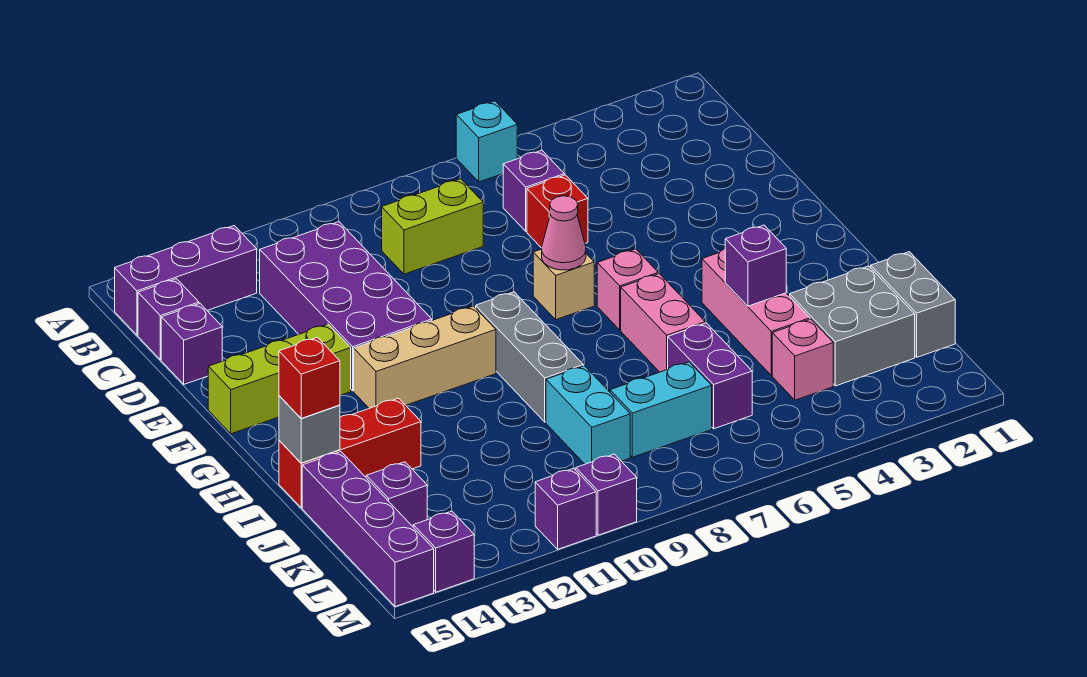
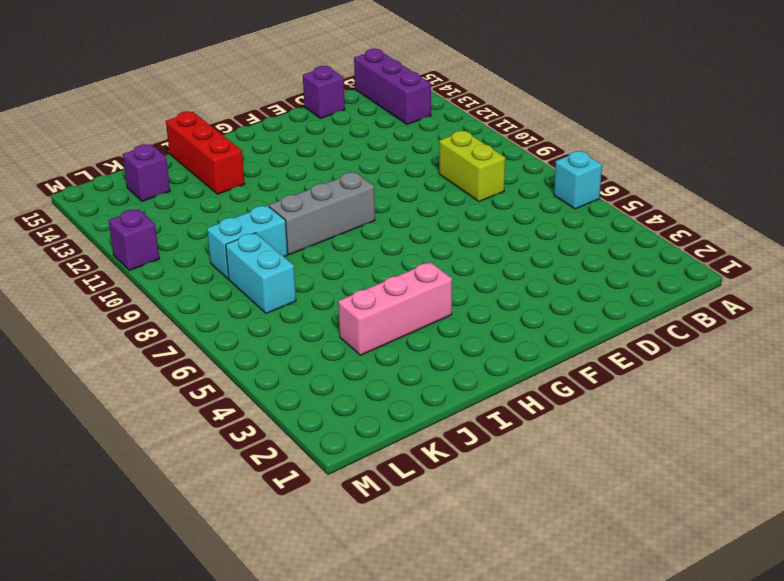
none -> purple 1x1 brick [503,150,564,231]
none -> purple 2x4 brick [260,222,432,391]
none -> purple 1x1 brick [138,279,199,360]
none -> red 1x1 brick [527,175,588,248]

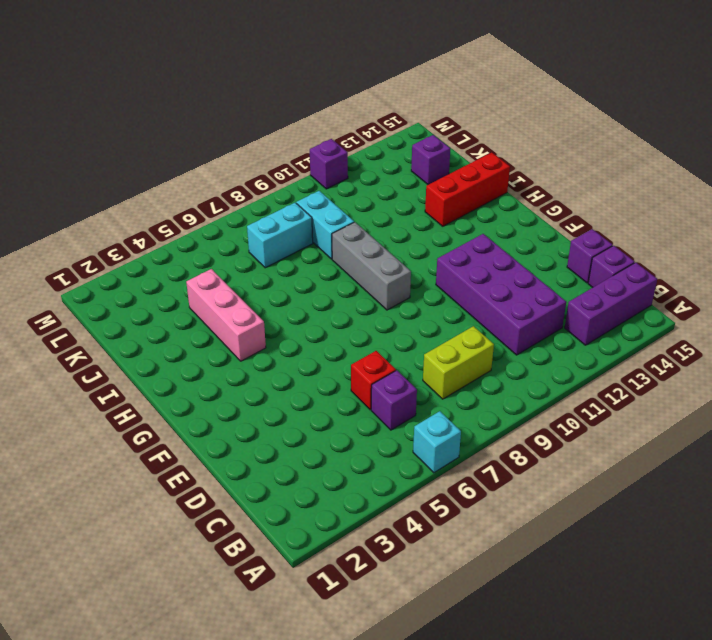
none -> tan 1x1 brick [533,249,594,320]
none -> lime 1x3 brick [208,324,351,434]
none -> pink 1x1 brick [597,249,658,330]
none -> tan 1x3 brick [354,306,496,408]

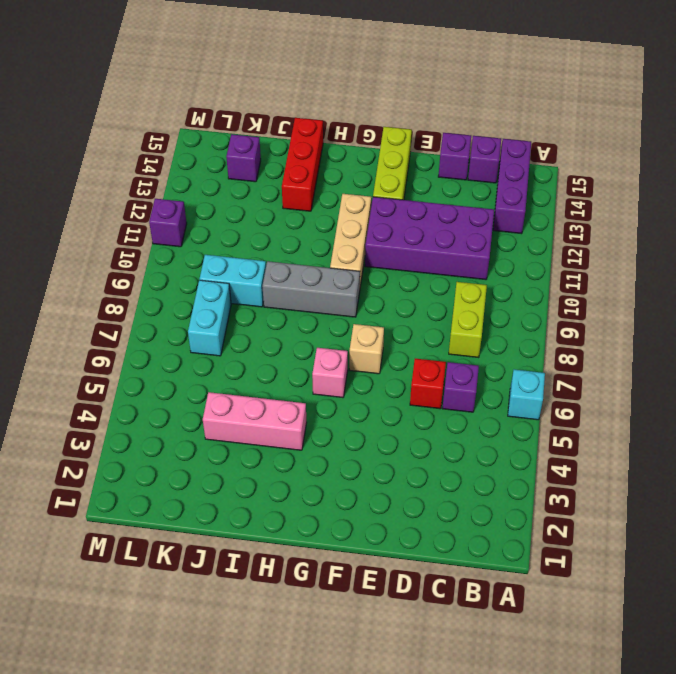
none -> pink 1x2 brick [621,274,705,372]
none -> grey 1x2 brick [871,252,955,357]
none -> grey 2x2 brick [790,266,915,386]
none -> purple 1x2 brick [668,323,752,429]

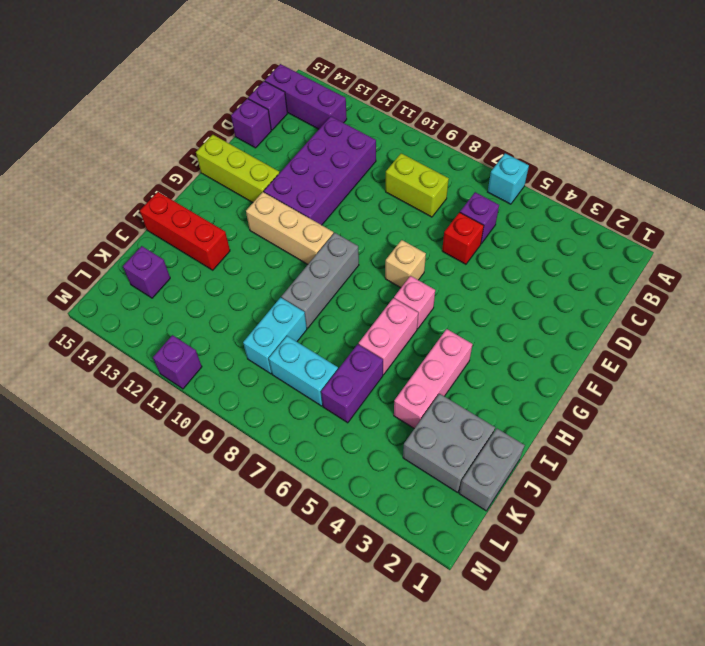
none -> purple 1x4 brick [302,452,434,607]
none -> pink 1x1 brick [772,319,833,400]
none -> purple 1x1 brick [576,454,637,535]
none -> purple 1x1 brick [413,511,474,592]

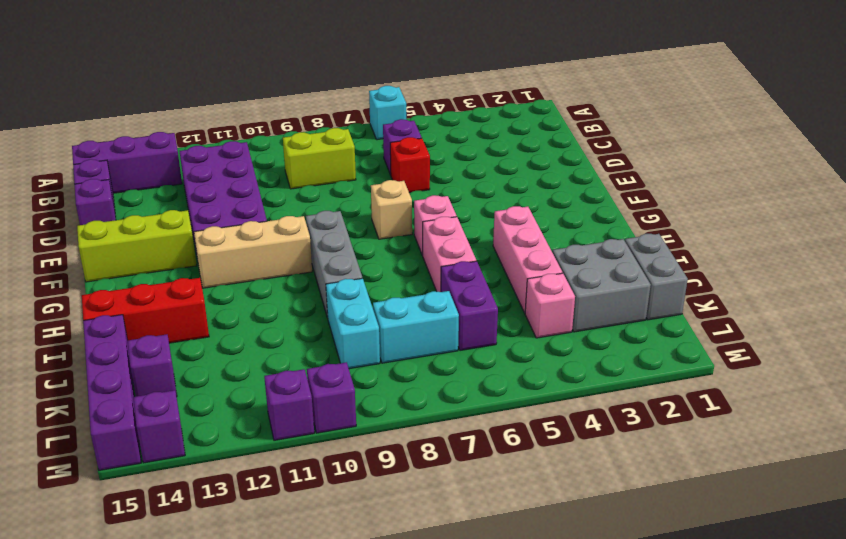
none -> pink 1x1 cone [542,196,586,270]
none -> purple 1x1 brick [725,225,786,306]
none -> grey 1x1 brick [279,396,340,463]
none -> red 1x1 brick [279,337,340,418]

